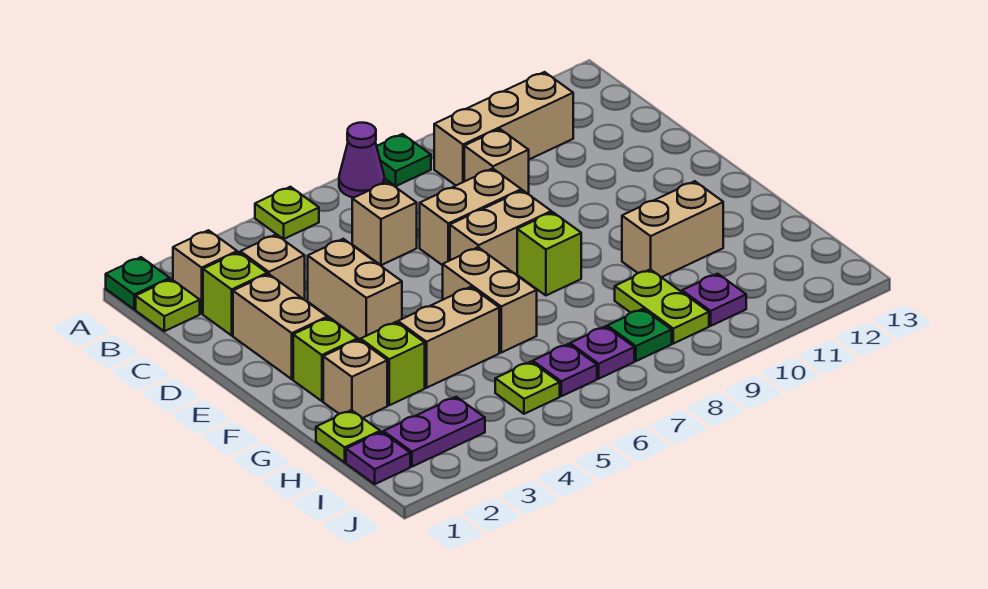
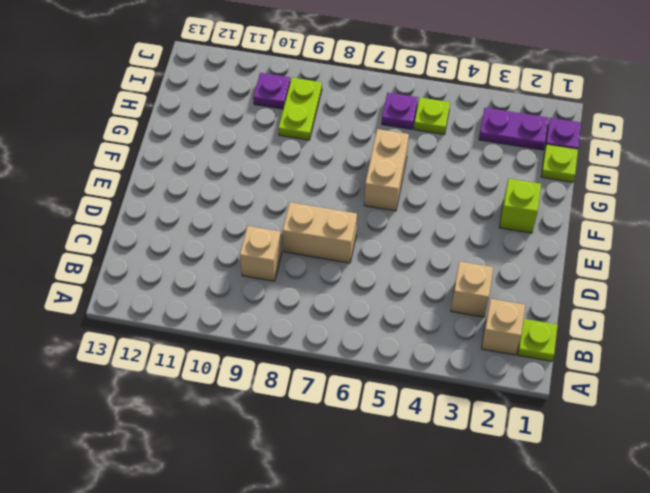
none -> green 1x1 plate [106,257,170,309]
none -> lime 1x1 plate [255,187,319,239]
none -> purple 1x1 cone [339,123,384,198]
none -> green 1x1 plate [377,134,431,186]

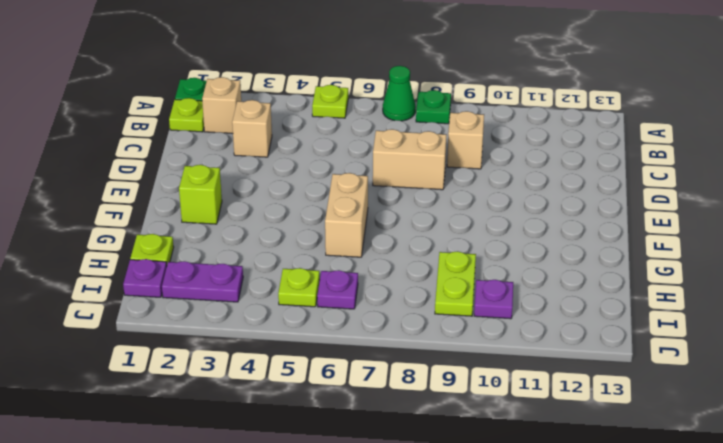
green 1x1 cone [383,66,416,121] -> purple 1x1 cone [339,123,384,198]
none -> tan 1x3 brick [434,72,573,185]
none -> lime 1x1 brick [203,252,267,335]
none -> tan 1x1 brick [352,182,417,265]
none -> tan 1x2 brick [233,274,327,379]

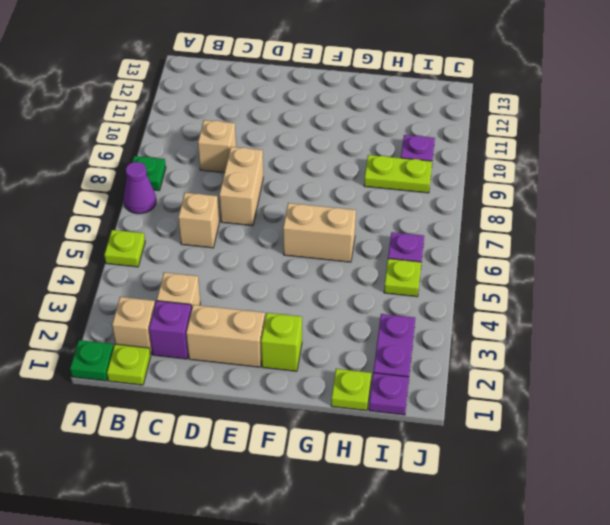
purple 1x1 brick [149,301,192,359] -> lime 1x1 brick [203,252,267,335]
none -> tan 1x3 brick [434,72,573,185]
none -> tan 1x2 brick [308,239,402,340]
none -> tan 1x2 brick [450,190,551,274]
none -> lime 1x1 brick [517,212,581,295]

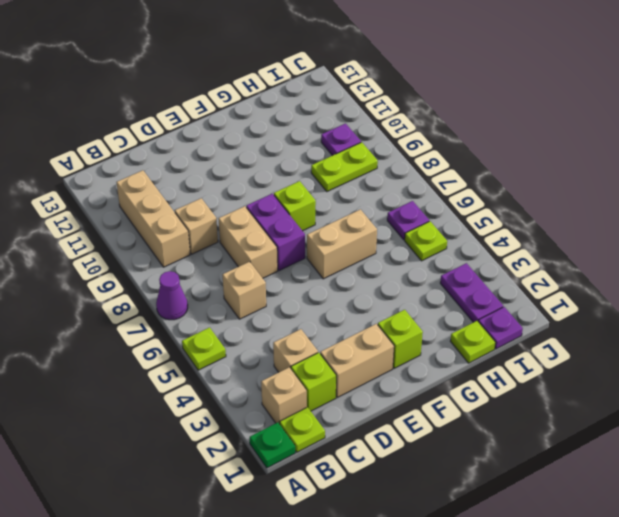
purple 1x2 brick [246,194,305,271] -> tan 1x2 brick [450,190,551,274]
none -> green 1x1 plate [377,134,431,186]
none -> tan 1x2 brick [308,239,402,340]
none -> tan 1x1 brick [323,340,387,418]
none -> lime 1x1 brick [361,322,425,405]

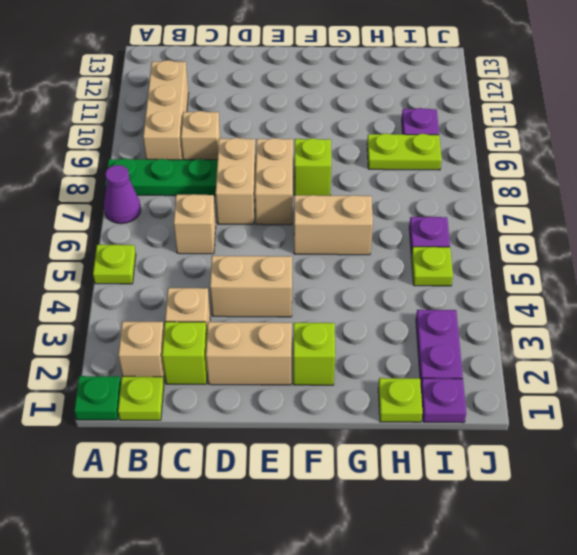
green 1x3 plate [105,159,218,196] -> green 1x1 plate [377,134,431,186]
none -> tan 1x1 brick [323,340,387,418]
none -> lime 1x1 brick [361,322,425,405]
none -> tan 1x2 brick [398,287,499,388]
none -> tan 1x2 brick [622,181,723,277]

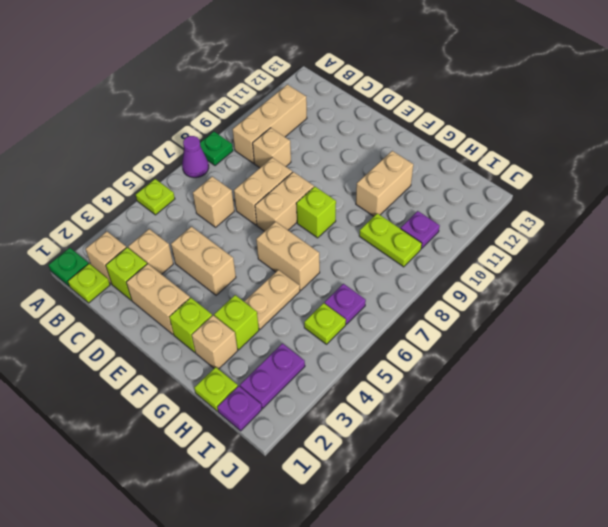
tan 1x2 plate [244,270,300,329] -> tan 1x2 brick [398,287,499,388]
none -> purple 1x1 plate [570,326,634,379]
none -> green 1x1 plate [607,309,672,361]

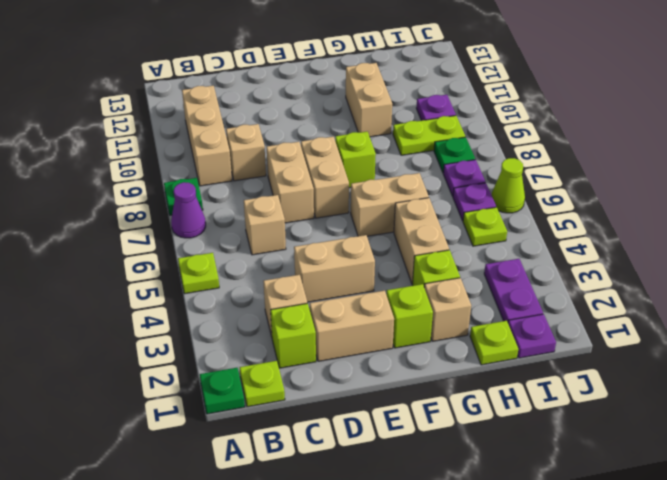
lime 1x1 cone [491,158,525,213] -> none
none -> tan 1x1 brick [173,230,237,314]

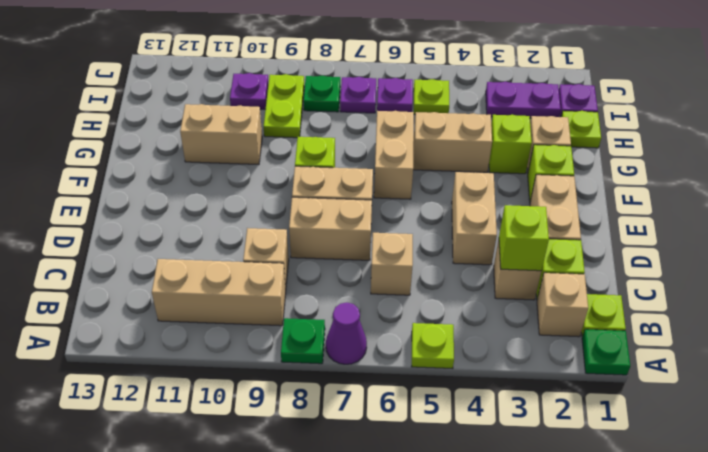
lime 1x1 brick [499,205,549,271] -> none

